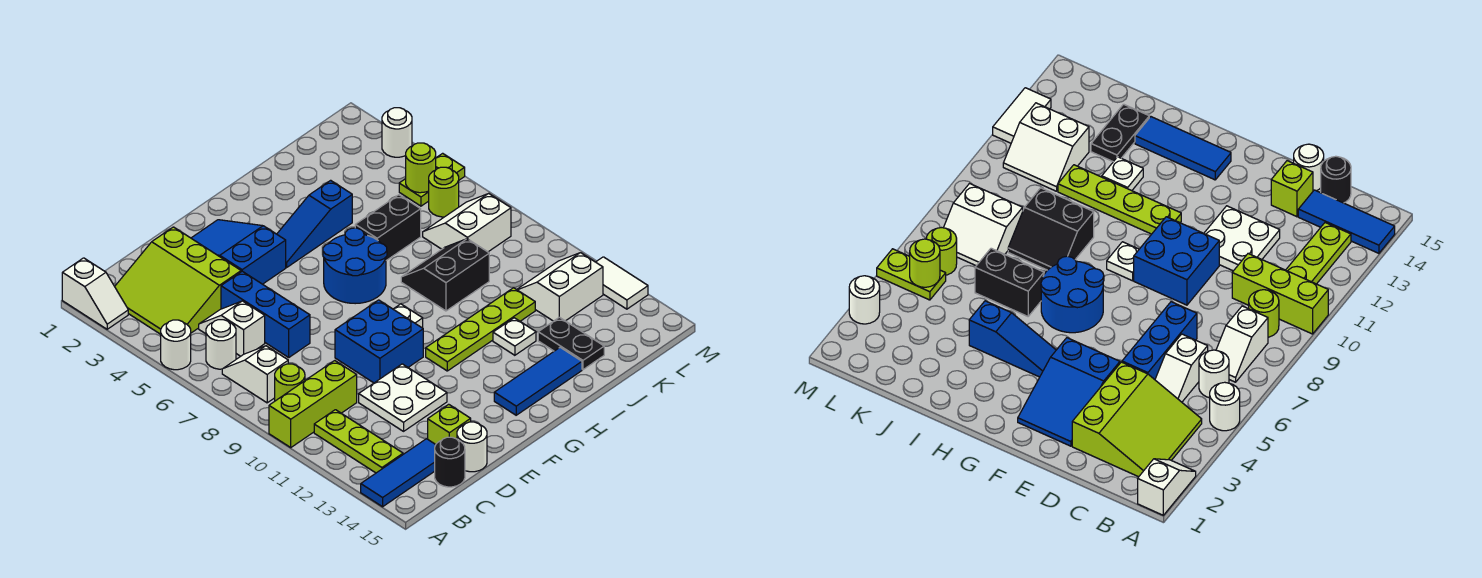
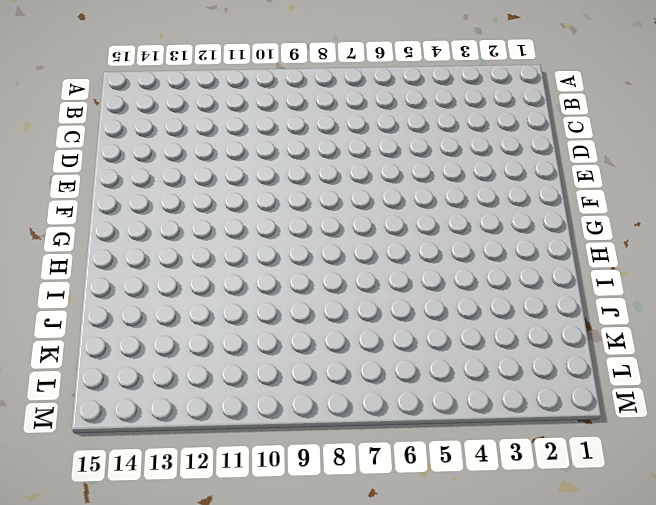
none -> white 1x2 slope [62,258,128,329]
none -> white 1x1 round brick [161,320,191,370]
none -> lime 1x3 brick [269,361,357,447]
none -> blue 1x3 tile [361,439,436,507]

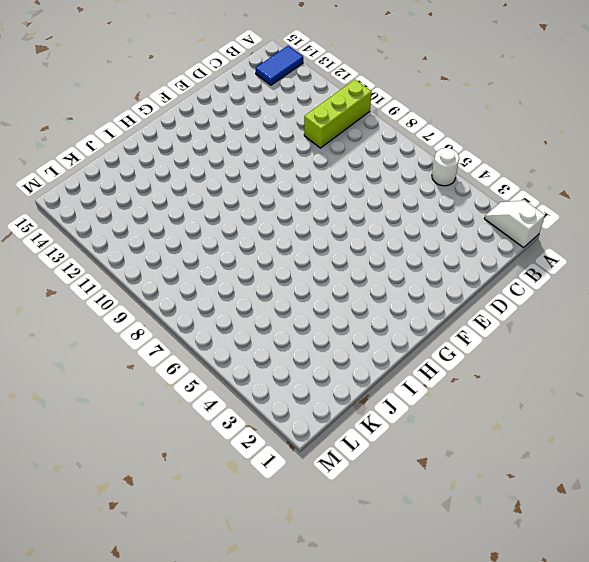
blue 1x2 tile [256,46,303,85] -> blue 1x3 tile [361,439,436,507]
none -> lime 3x3 slope [115,227,241,334]
none -> white 1x1 round brick [206,320,236,369]
none -> white 1x2 slope [222,346,288,403]
none -> lime 1x1 round brick [275,364,305,401]

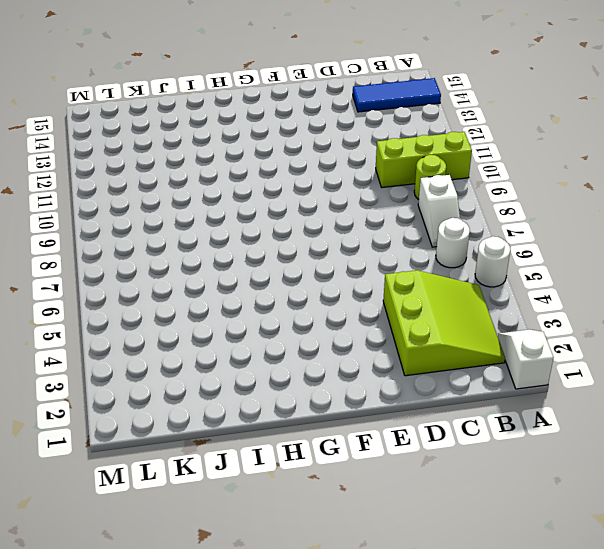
none -> lime 1x3 plate [314,410,403,473]
none -> white 1x2 slope [199,301,265,356]
none -> black 1x1 round brick [435,437,465,487]
none -> blue 1x3 brick [221,271,310,357]

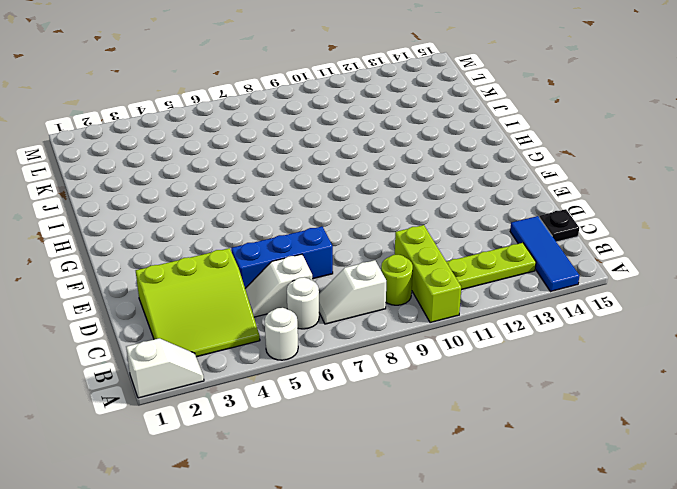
black 1x1 plate [539,209,579,242] -> black 1x1 round brick [435,437,465,487]
none -> white 2x2 plate [359,364,447,431]
none -> lime 1x1 brick [428,404,471,444]
none -> white 1x1 round brick [457,422,487,472]
none -> blue 2x3 slope [191,220,286,284]

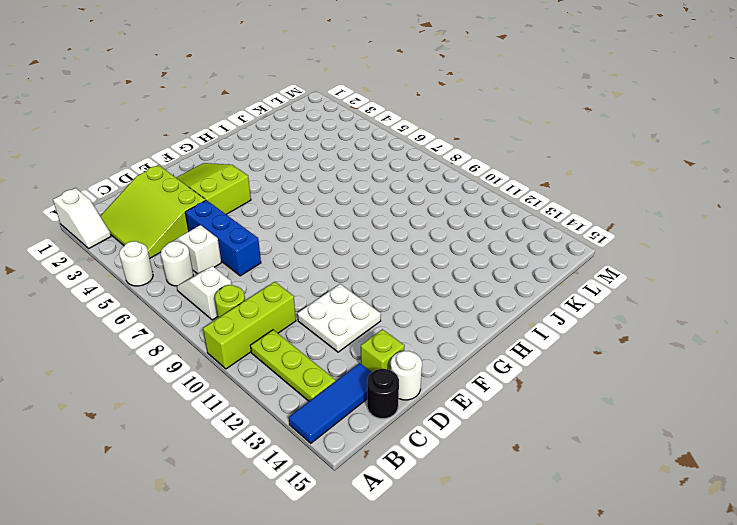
lime 2x3 slope [176,163,251,215] -> blue 2x3 slope [191,220,286,284]
none -> blue 2x2 brick [335,300,423,383]
none -> blue 1x3 slope [277,180,352,267]
none -> blue 2x2 round brick [323,228,387,304]
none -> white 1x1 plate [394,304,423,328]

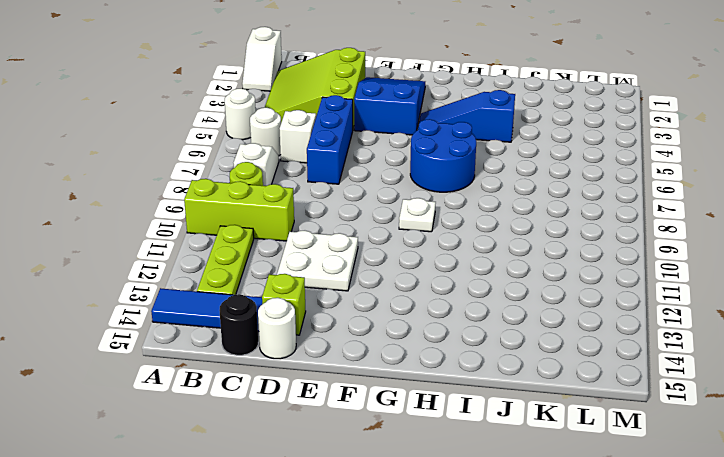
none -> blue 2x2 brick [335,300,423,383]
none -> lime 1x4 plate [426,288,535,371]
none -> blue 1x3 tile [494,347,582,415]
none -> black 1x2 brick [355,195,421,260]

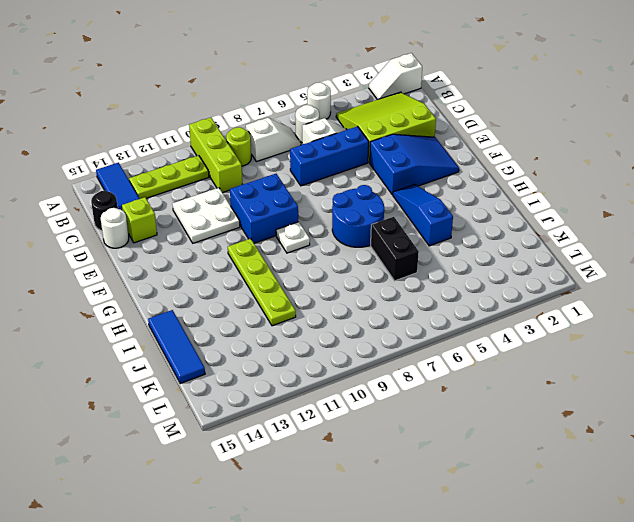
blue 1x3 tile [148,310,205,383] -> blue 1x3 tile moved to [494,347,582,415]
none -> black 2x2 slope [401,239,489,311]
none -> white 1x1 plate [493,318,536,355]
none -> black 1x2 plate [538,317,604,370]
none -> white 2x2 slope [423,193,511,252]

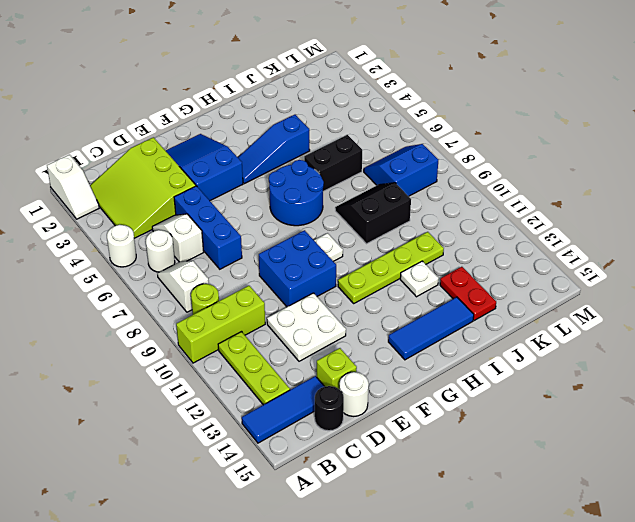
red 1x2 plate [440,267,496,321] -> black 1x2 plate [538,317,604,370]
blue 2x2 slope [364,144,438,196] -> white 2x2 slope [423,193,511,252]
none -> white 2x2 slope [517,253,603,321]
none -> lime 1x2 plate [399,153,465,206]
none -> lime 1x1 round brick [429,167,459,217]
none -> white 1x1 round brick [382,108,412,157]

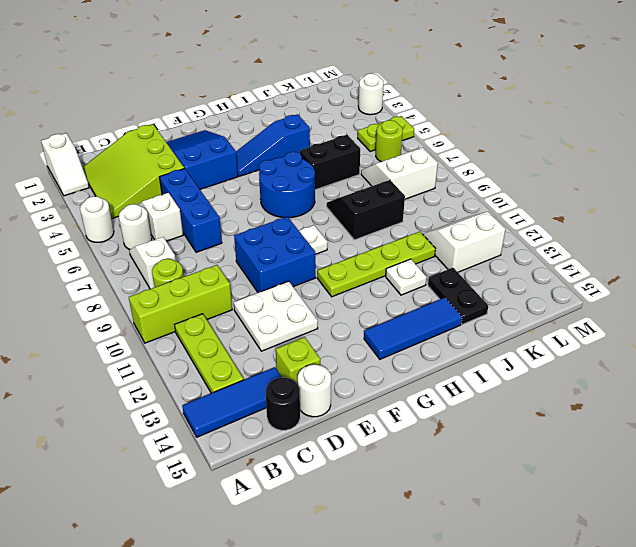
none -> white 1x2 tile [596,257,648,309]
none -> lime 1x1 round brick [406,143,436,193]

